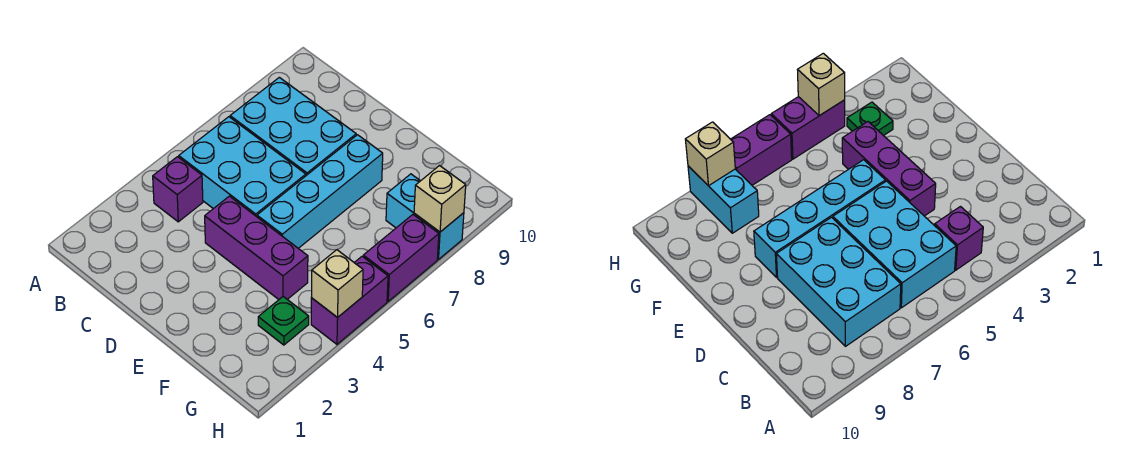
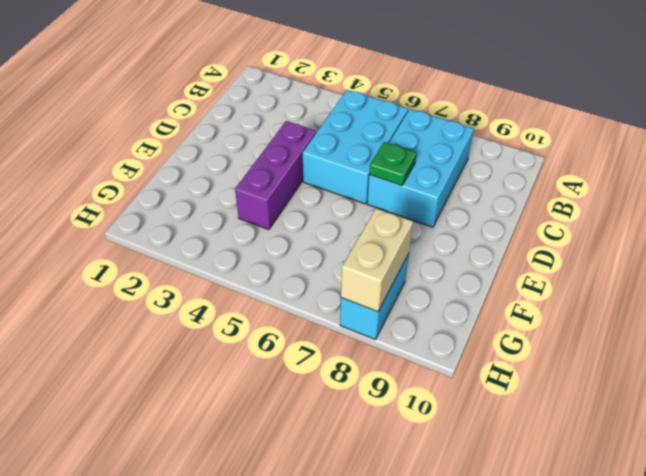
green 1x1 plate [369,142,416,186] -> green 1x1 plate moved to [258,297,309,345]
tan 1x2 brick [341,208,413,312] -> tan 1x1 brick [414,166,466,232]
none -> purple 1x1 brick [153,157,203,222]
none -> cyan 1x4 brick [257,135,383,248]

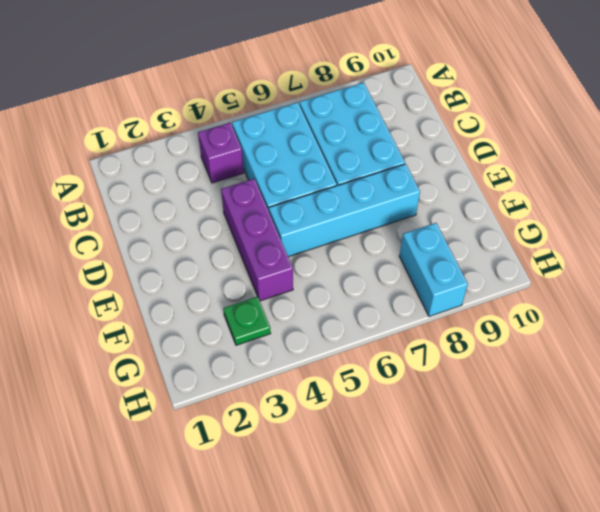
none -> purple 1x2 brick [311,256,388,344]
none -> purple 1x2 brick [363,215,439,301]

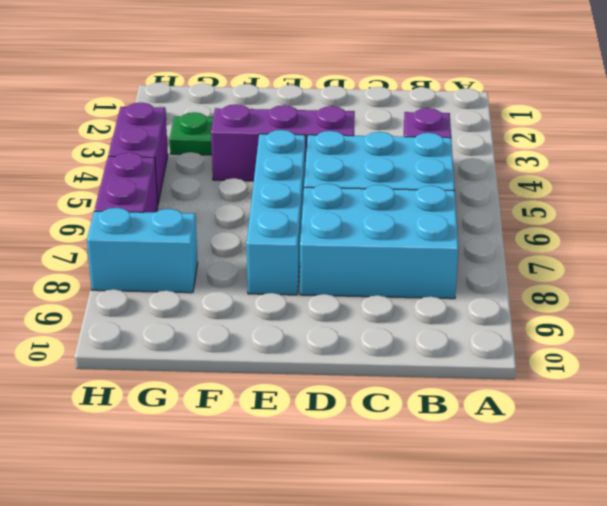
none -> tan 1x1 brick [311,250,363,318]
none -> tan 1x1 brick [414,166,466,232]

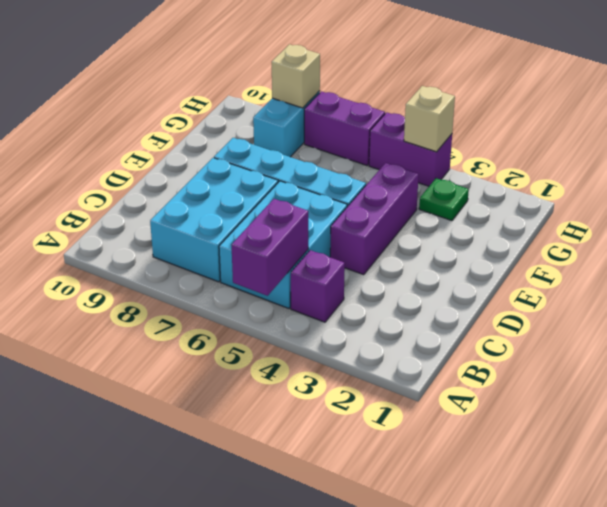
purple 1x2 brick [231,199,308,296] -> none

